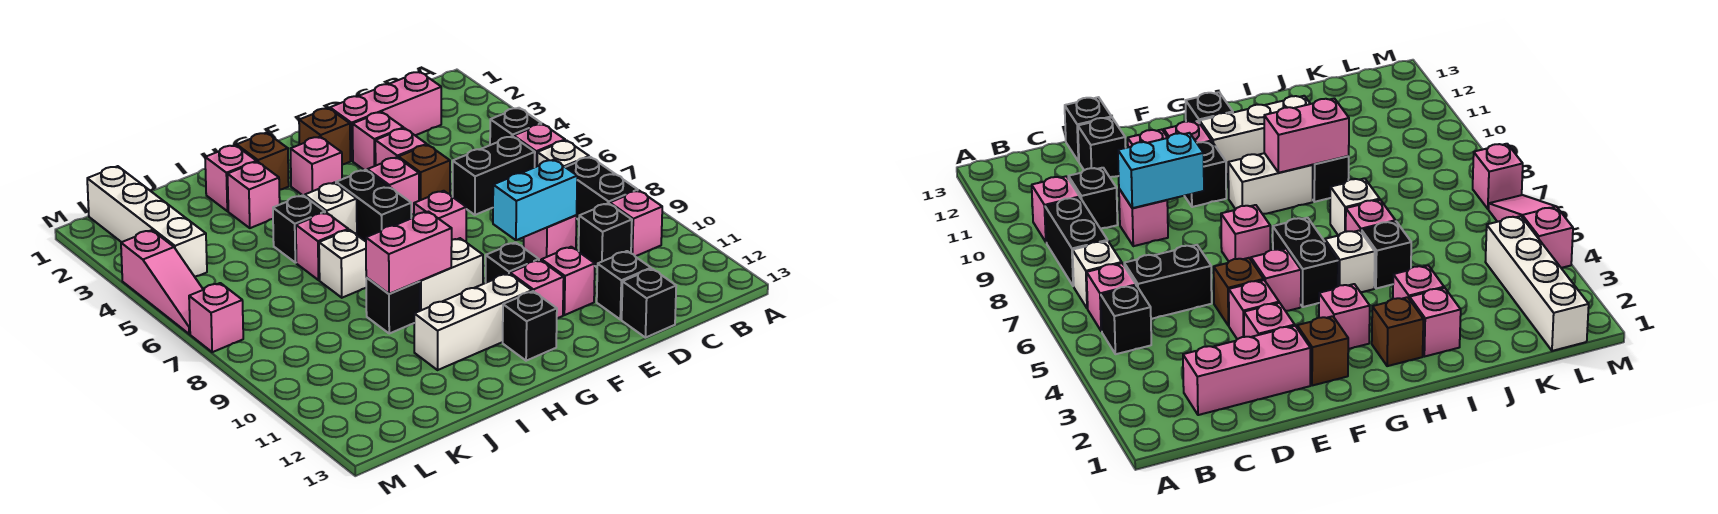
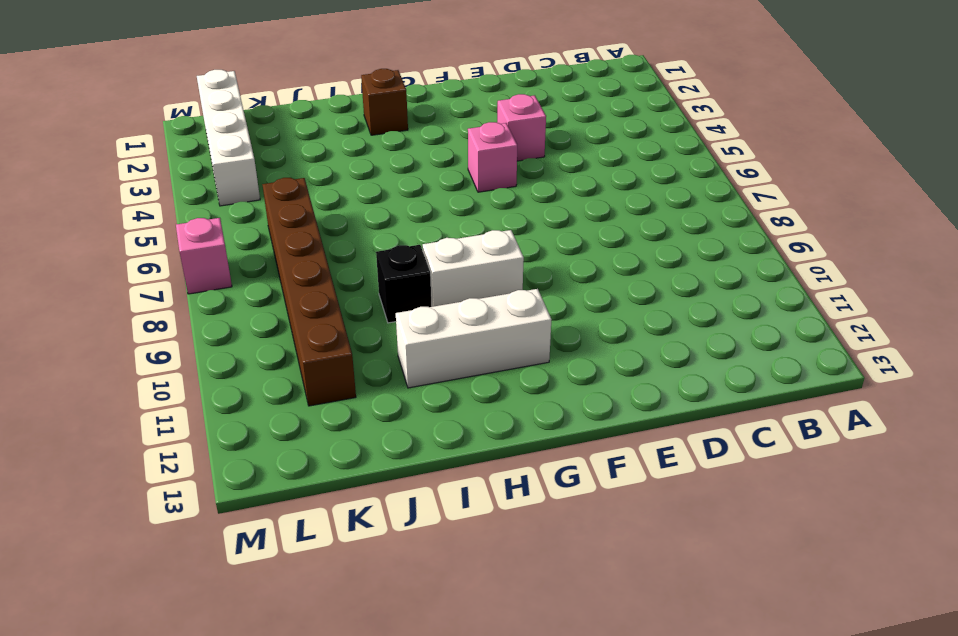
brown 1x6 brick [262,178,356,406] -> none
none -> black 1x1 brick [490,108,541,145]
none -> pink 1x1 brick [514,124,565,167]
none -> white 1x1 brick [537,140,589,167]
none -> black 1x2 brick [566,157,638,220]

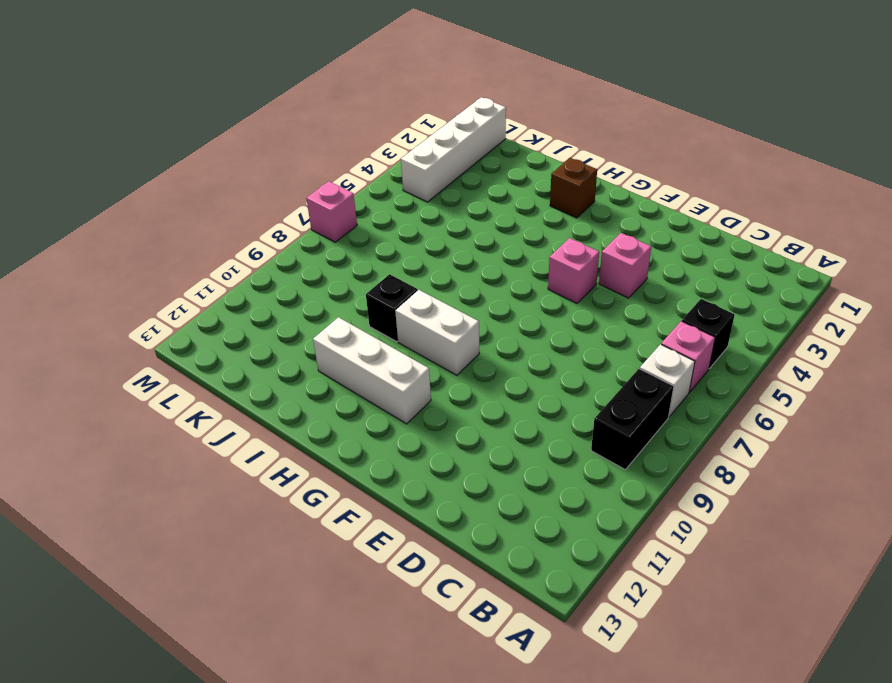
none -> pink 1x1 brick [610,190,662,256]
none -> pink 1x3 brick [330,72,441,161]
none -> black 1x2 brick [453,136,535,215]
none -> black 1x1 brick [579,203,632,267]

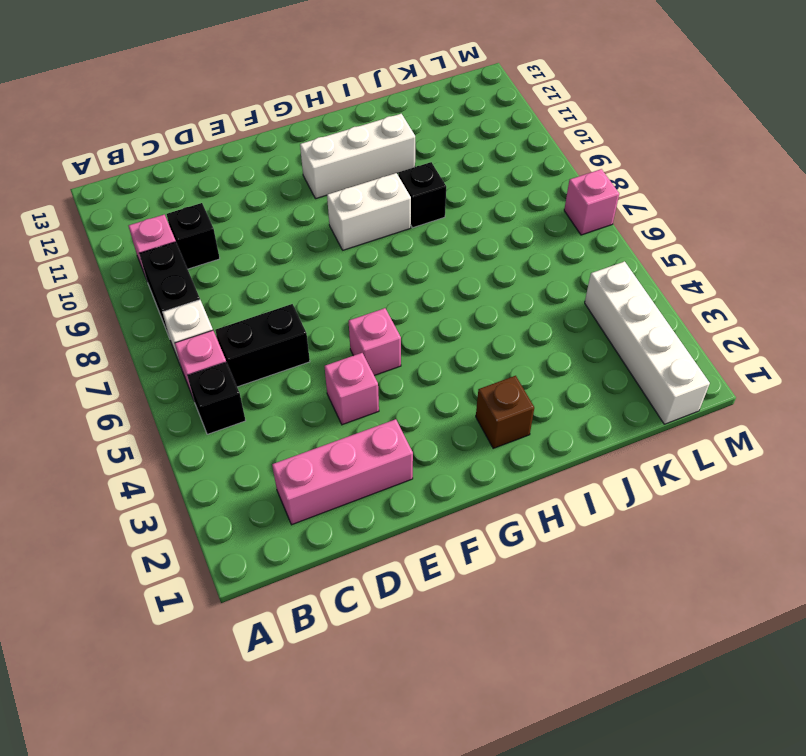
none -> pink 1x1 brick [524,215,577,261]
none -> black 1x1 brick [597,251,651,320]
none -> black 1x1 brick [622,269,676,338]
none -> pink 1x1 brick [353,112,404,170]

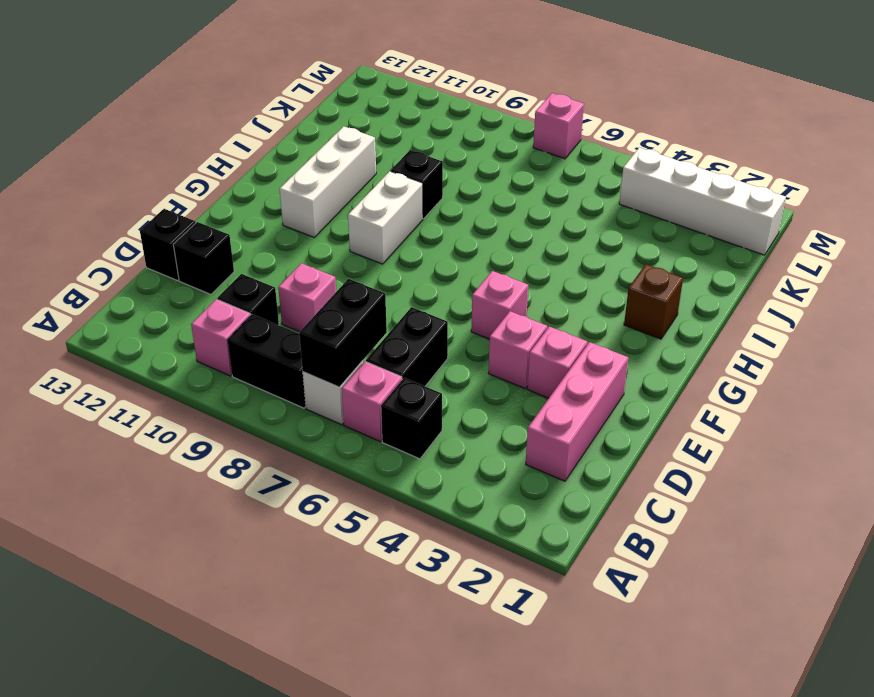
black 1x2 brick [299,279,387,387] -> black 1x2 brick turned to [336,170,411,241]
none -> brown 1x1 brick [398,145,450,201]
none -> pink 1x1 brick [542,247,595,315]
none -> brown 1x1 brick [299,108,350,164]
none -> pink 1x1 brick [414,191,466,241]

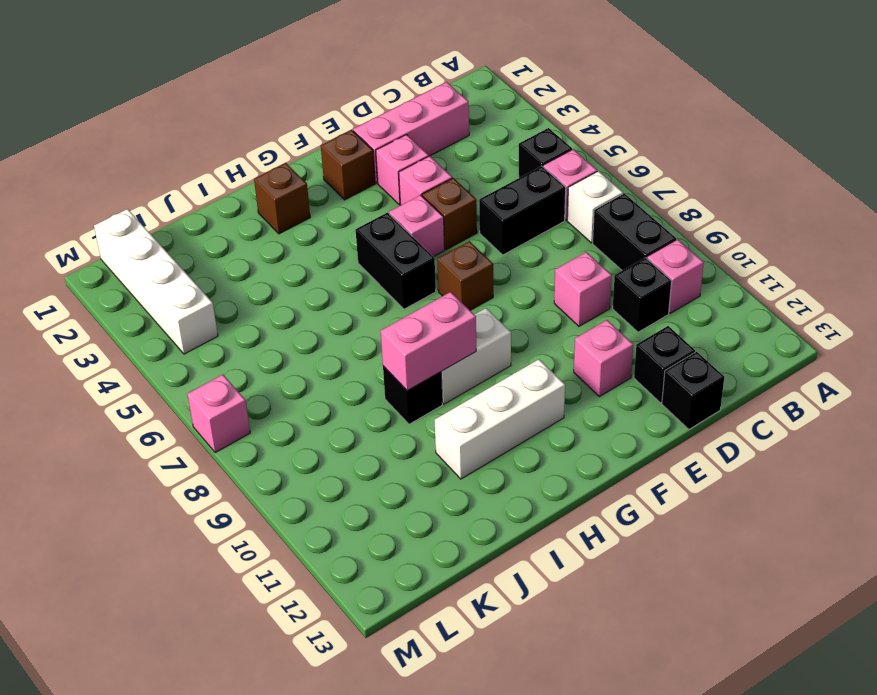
brown 1x1 brick [437,241,493,310] -> pink 1x1 brick [414,191,466,241]
none -> black 1x1 brick [486,242,539,283]
none -> pink 1x1 brick [510,260,564,318]
none -> pink 1x1 brick [291,137,342,196]
none -> black 1x1 brick [503,291,557,361]

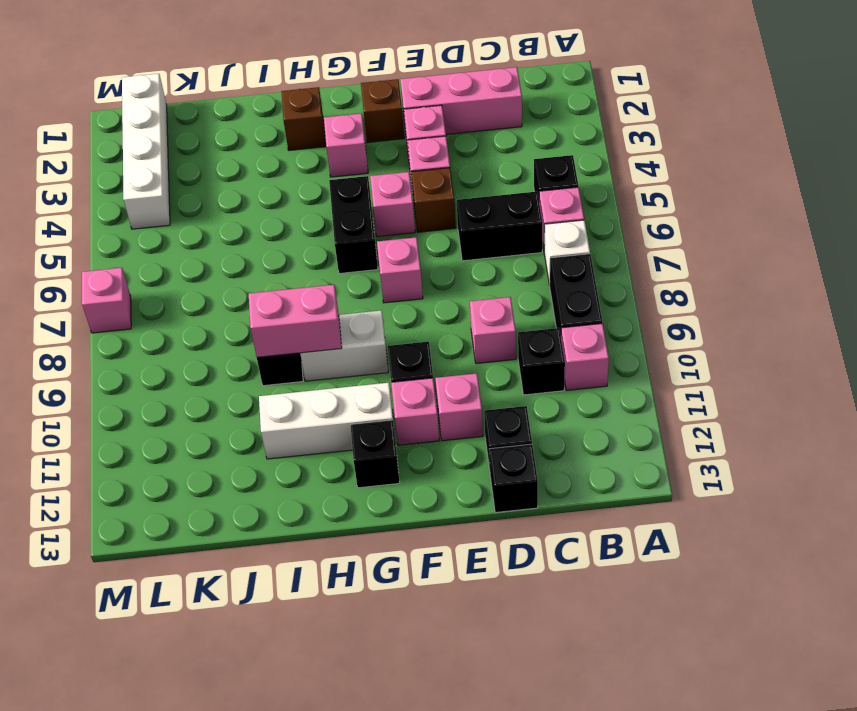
none -> white 1x1 brick [305,183,357,235]
none -> pink 1x1 brick [205,145,257,211]
none -> pink 1x1 brick [228,162,280,228]
none -> black 1x1 brick [273,195,325,263]

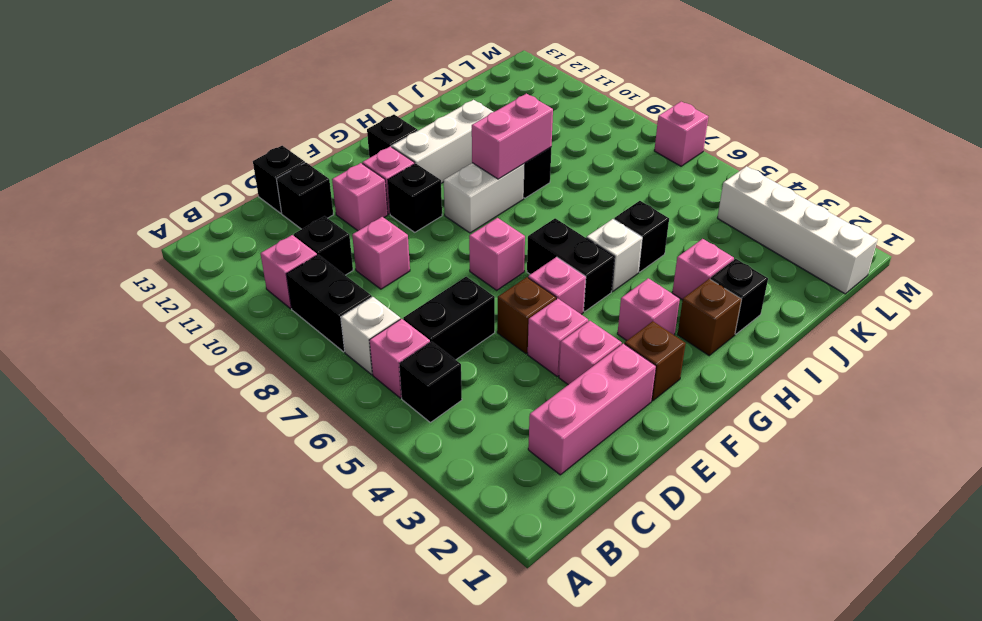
black 1x1 brick [710,259,768,334] -> pink 1x1 brick [205,145,257,211]
none -> pink 1x1 brick [296,213,348,280]
none -> white 1x1 brick [319,230,366,298]
none -> pink 1x3 slope [121,230,203,334]
none -> cyan 1x2 brick [493,160,577,240]

